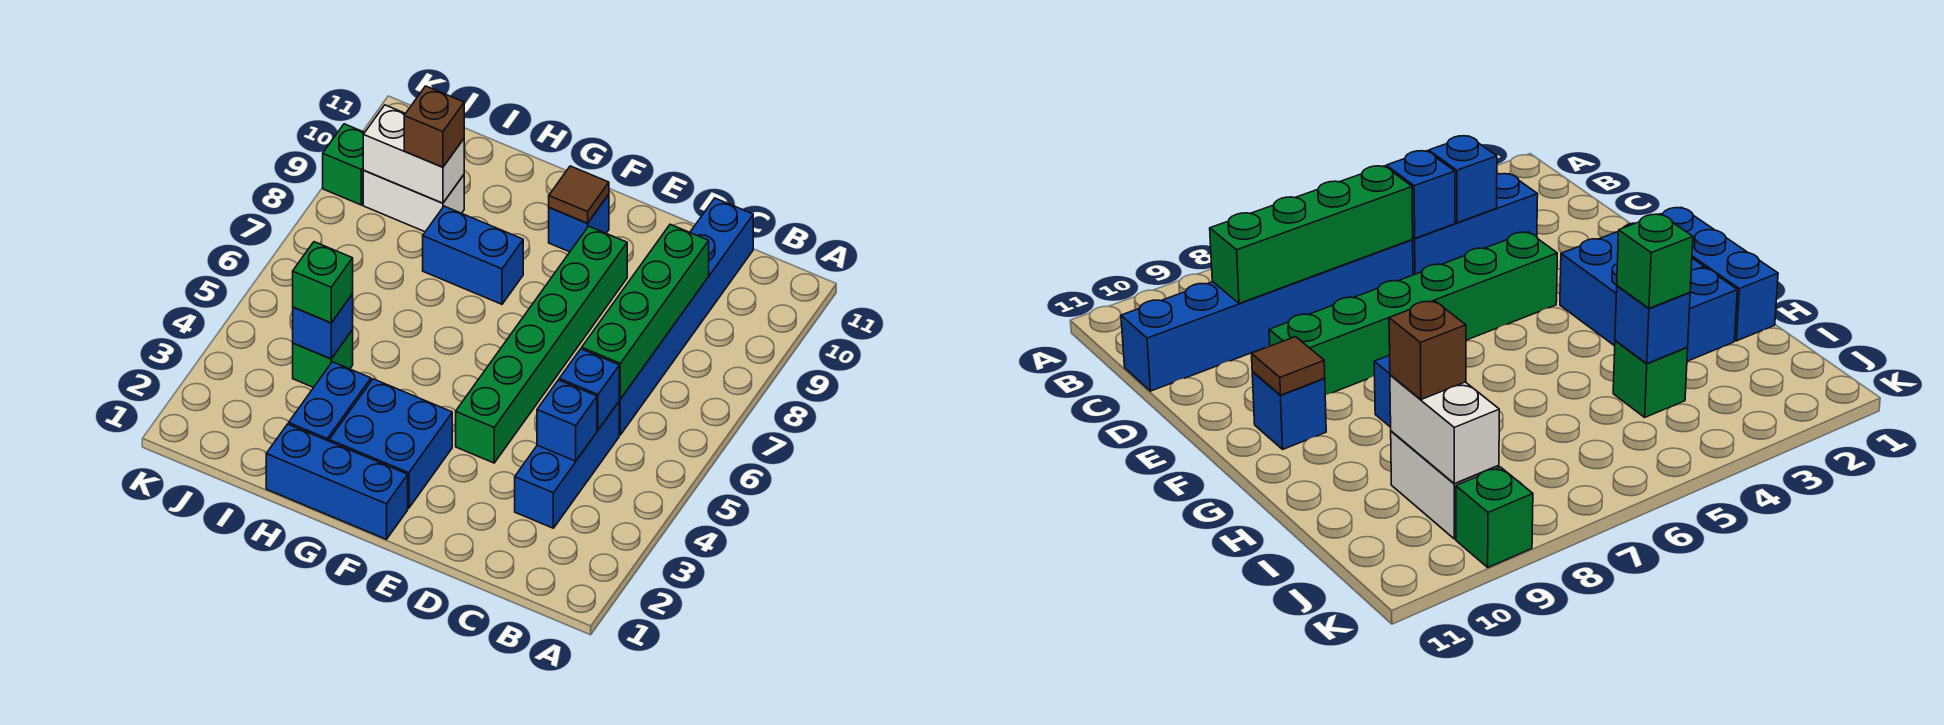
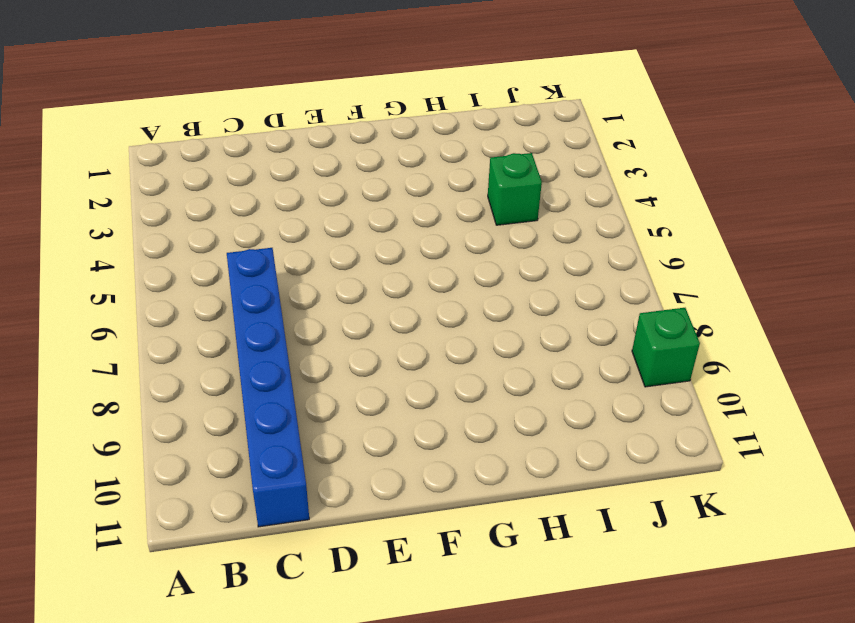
none -> blue 1x3 brick [515,402,619,528]
none -> green 1x6 brick [456,226,627,463]
none -> blue 1x3 brick [266,424,408,539]

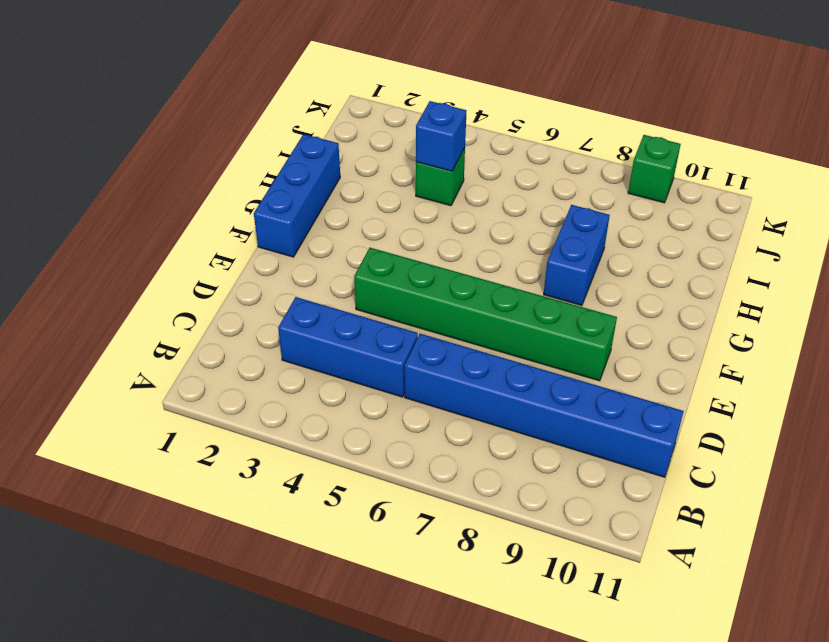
none -> blue 2x2 brick [329,379,452,508]
none -> blue 1x1 brick [549,194,609,252]
none -> blue 1x2 brick [289,362,371,441]

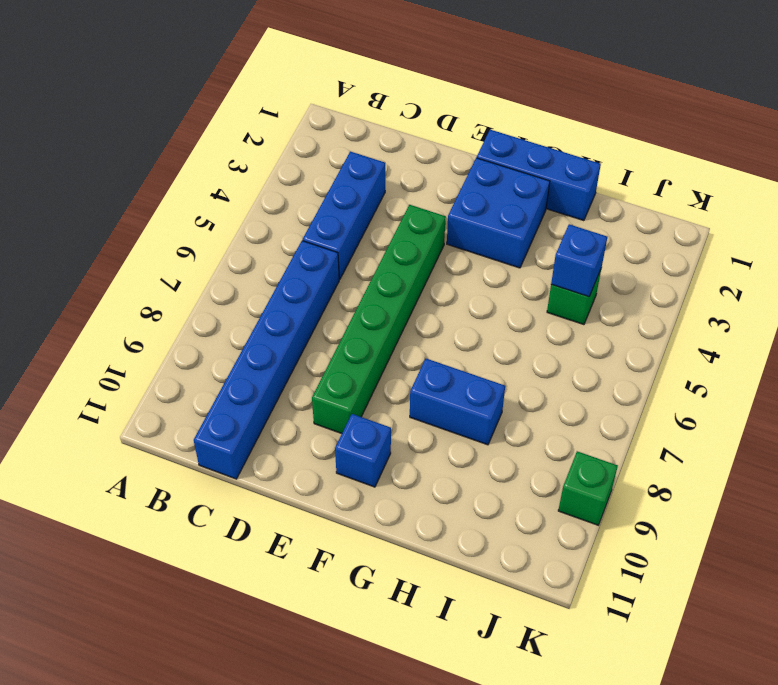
none -> blue 1x2 brick [289,362,371,441]
none -> white 1x2 brick [363,170,464,232]
none -> blue 1x1 brick [537,380,597,461]

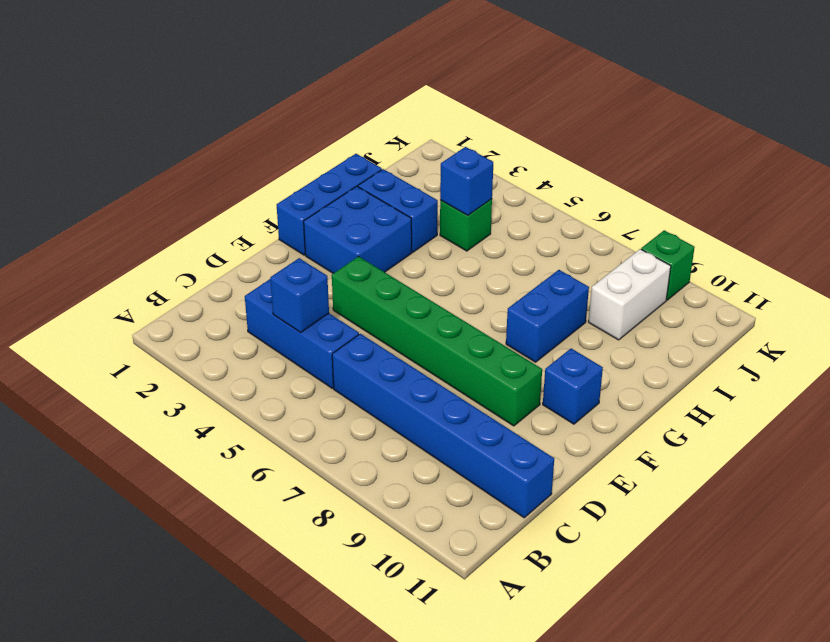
none -> blue 1x1 brick [559,349,619,430]
none -> green 1x4 brick [582,224,709,399]
none -> brown 1x1 tile [549,166,609,223]

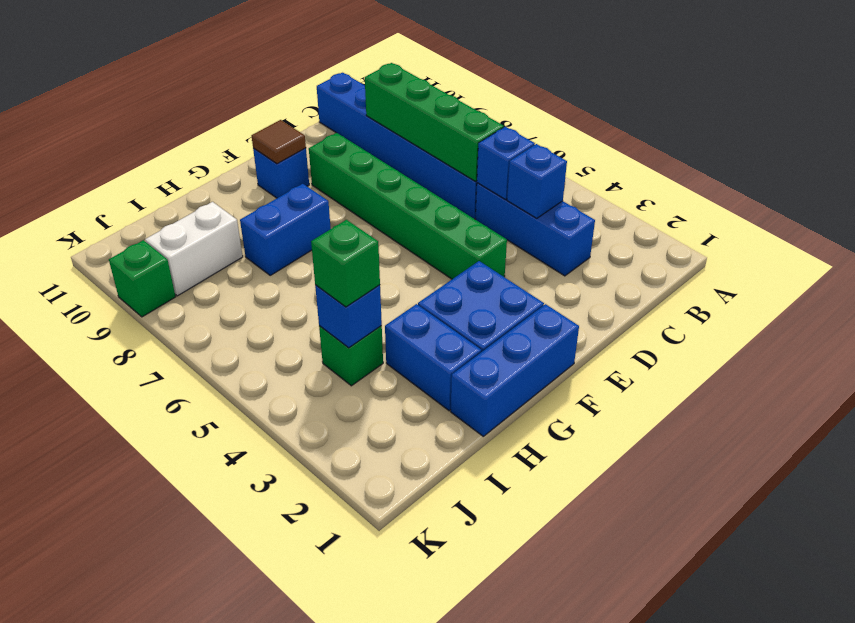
none -> white 1x2 brick [363,105,464,203]
none -> brown 1x1 brick [404,86,464,167]

